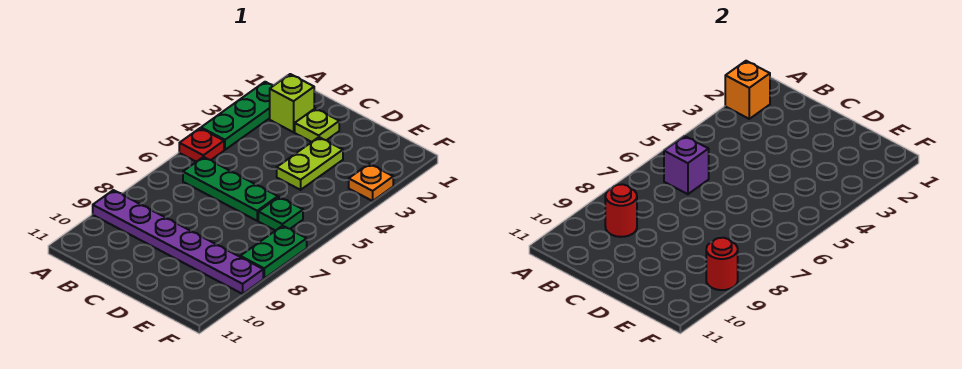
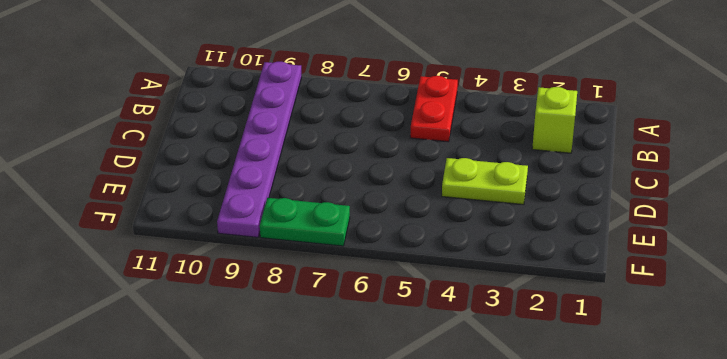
red 1x2 plate [410,76,458,142] -> red 1x1 plate [179,128,224,162]
none -> green 1x3 plate [201,82,274,150]
none -> green 1x3 plate [183,157,278,221]
none -> lime 1x1 plate [295,108,339,142]

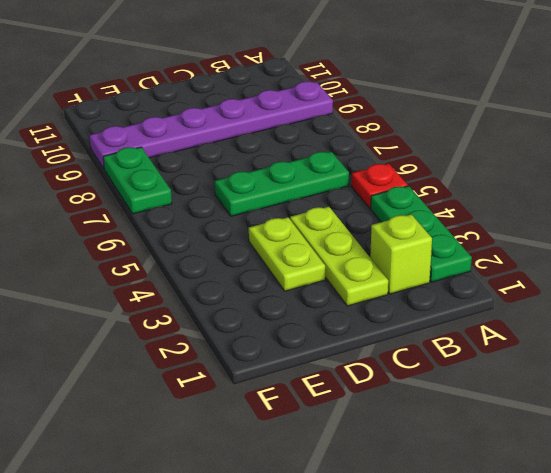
lime 1x3 plate [290,207,388,306] -> lime 1x1 plate [295,108,339,142]
none -> green 1x1 plate [258,197,303,231]
none -> orange 1x1 plate [349,164,393,201]
none -> orange 1x1 brick [725,61,770,119]

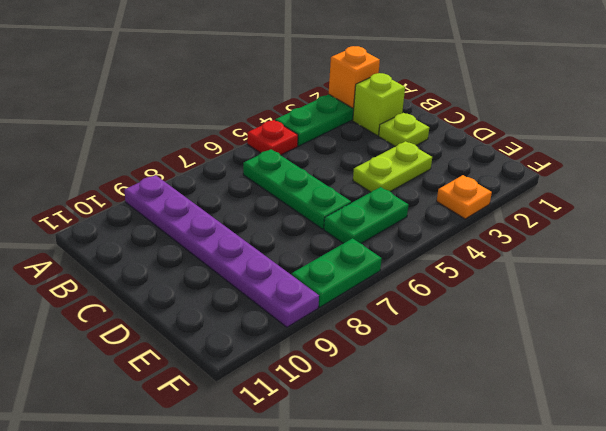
green 1x2 plate [324,187,408,243] -> green 1x1 plate [258,197,303,231]
none -> purple 1x1 brick [664,136,709,194]
none -> red 1x1 round brick [605,184,637,237]
none -> red 1x1 round brick [706,238,738,290]

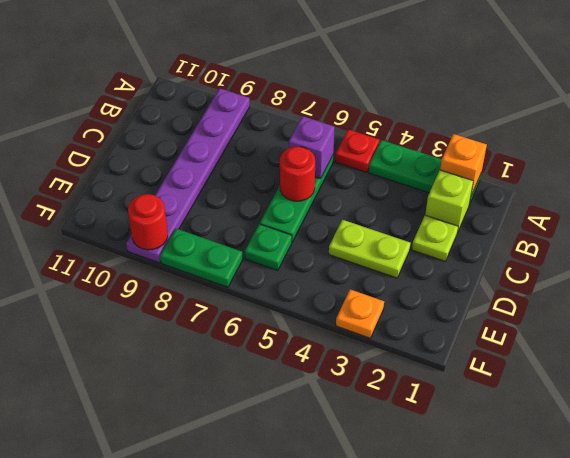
red 1x1 round brick [280,147,315,201] -> red 1x1 round brick moved to [605,184,637,237]

